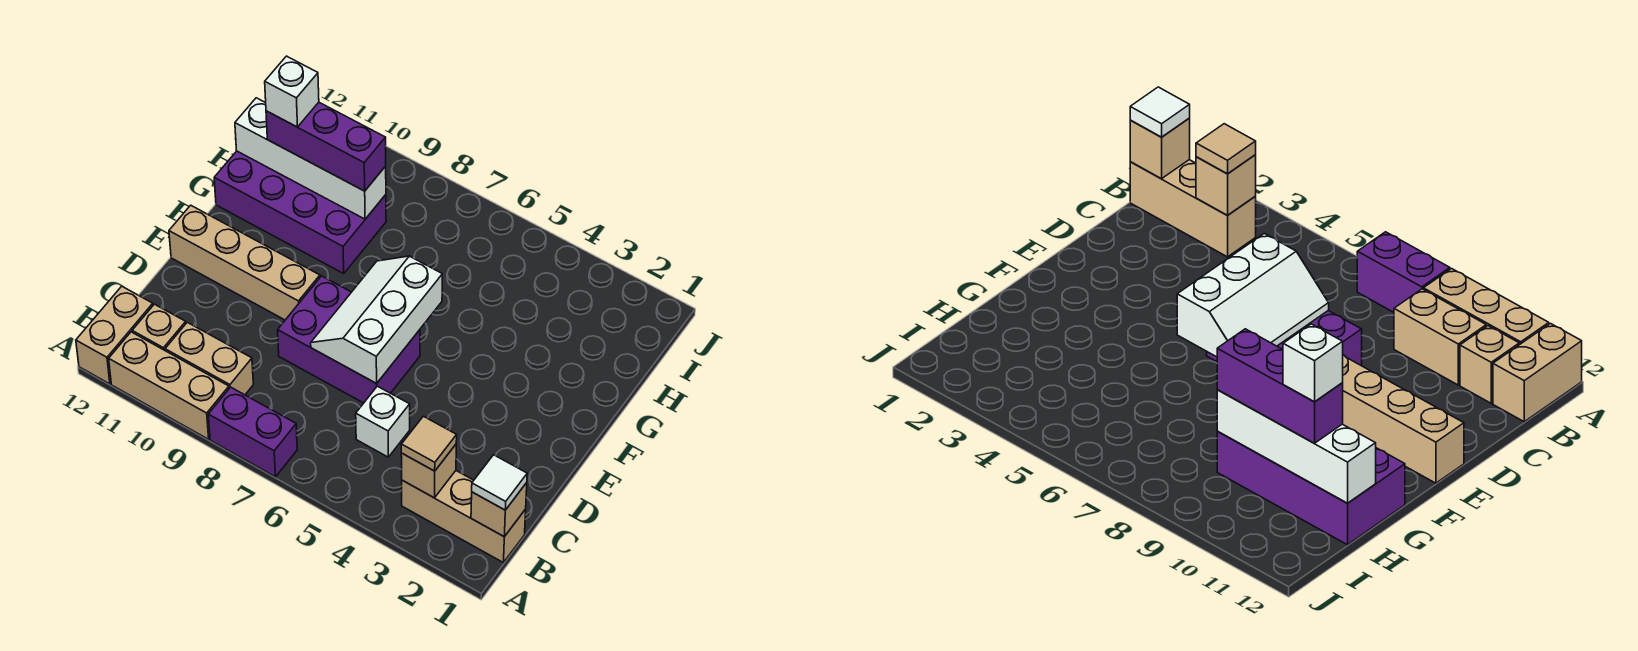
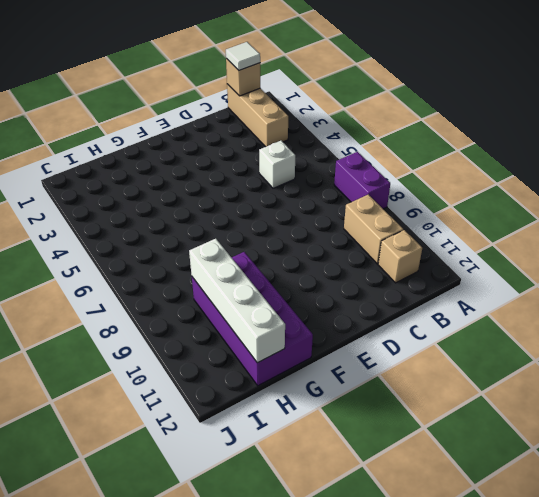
none -> tan 1x3 brick [109,332,229,439]
none -> tan 1x2 brick [76,286,153,384]
none -> purple 2x3 brick [278,276,420,403]

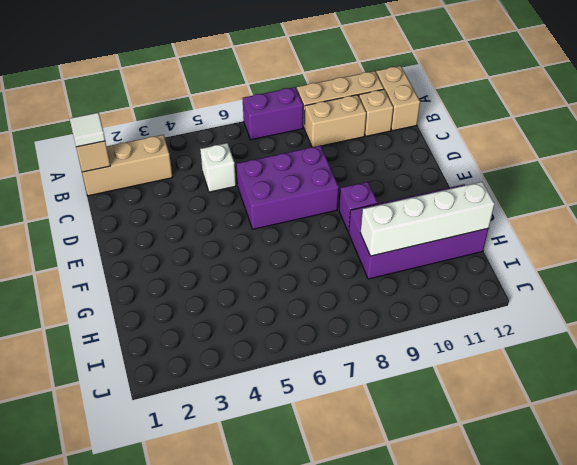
purple 1x1 brick [339,182,378,232] -> none
none -> tan 1x4 brick [169,205,320,320]
none -> tan 1x1 brick [401,445,456,498]
none -> white 2x3 slope [311,256,442,384]

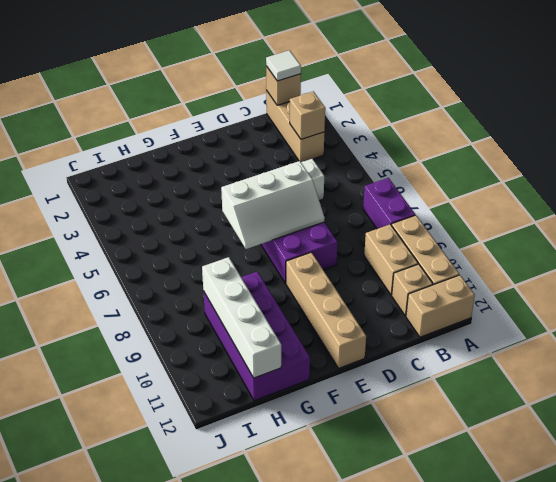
none -> tan 1x1 tile [401,416,457,471]
none -> purple 1x3 brick [266,102,386,191]
none -> white 1x1 brick [265,56,319,127]

